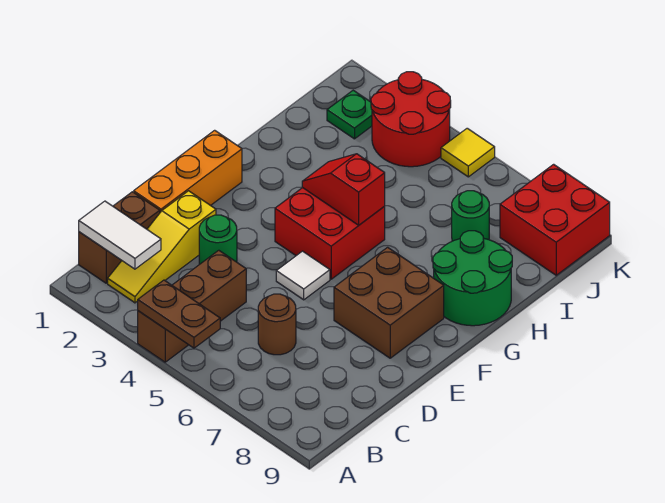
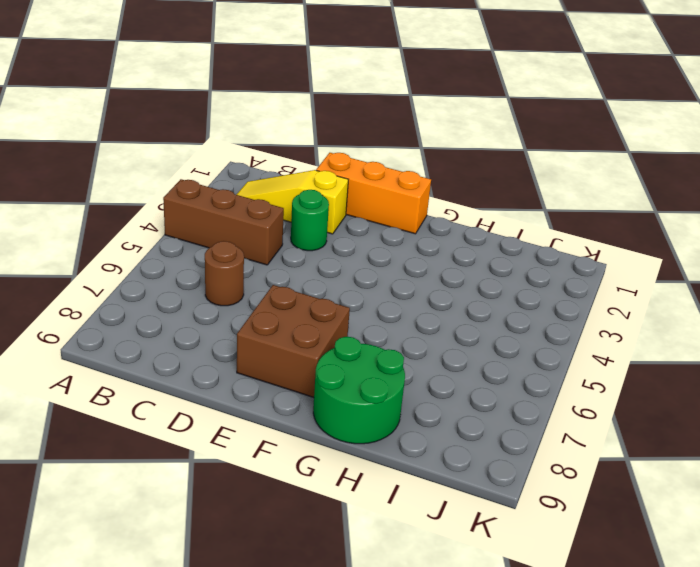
none -> brown 1x2 brick [79,192,160,283]
none -> white 1x1 tile [276,251,330,300]
none -> red 2x2 brick [275,188,385,279]

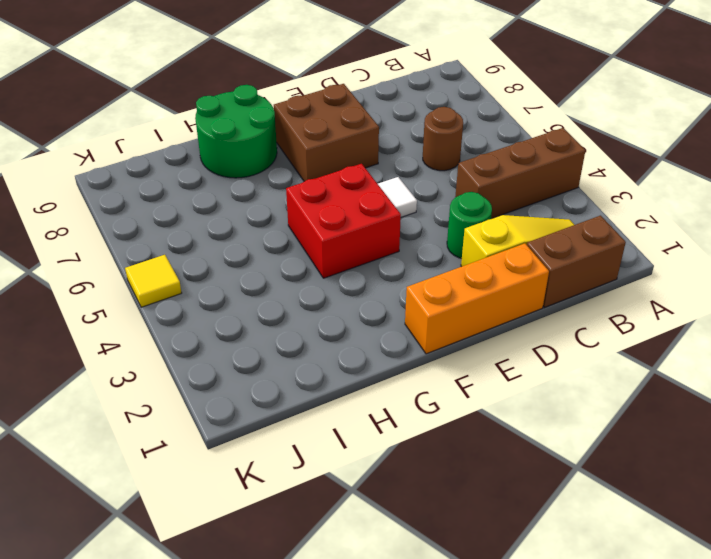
none -> green 1x1 round brick [452,191,489,241]
none -> green 1x1 plate [327,90,372,139]
none -> red 2x2 round brick [371,72,451,167]

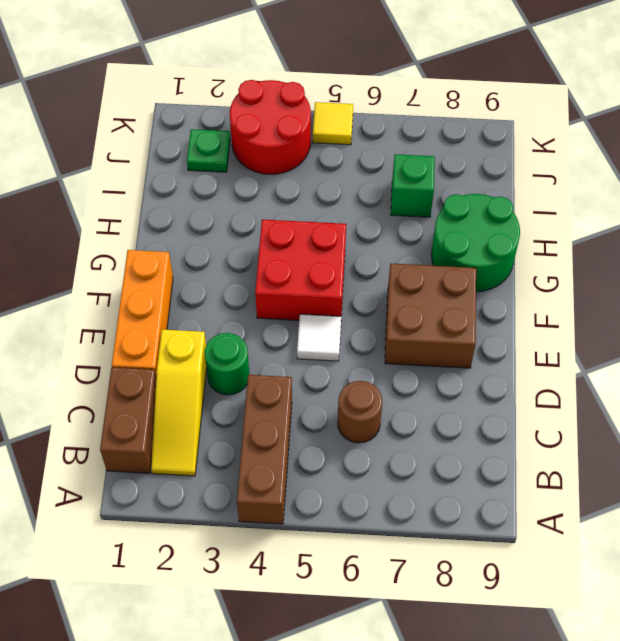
green 1x1 brick [391,154,435,217] -> green 1x1 round brick [452,191,489,241]
none -> red 2x2 brick [500,164,610,275]
none -> brown 1x2 plate [138,280,220,348]
none -> white 1x2 tile [79,201,161,269]

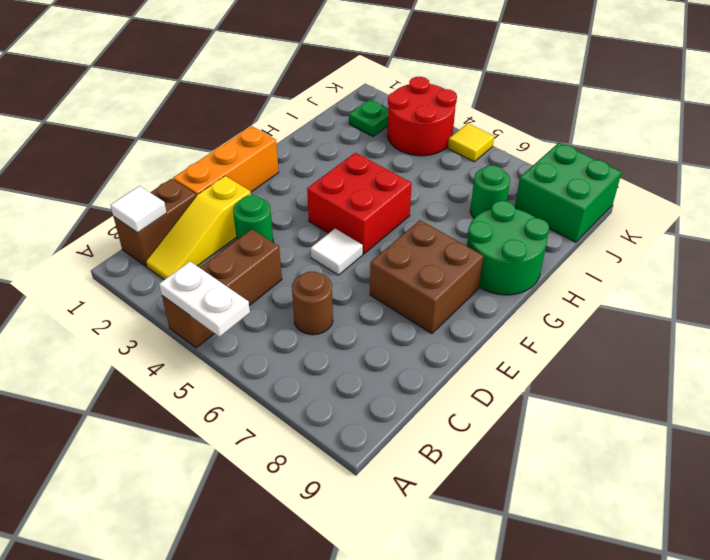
white 1x2 plate [159,262,250,337] -> brown 1x2 plate [138,280,220,348]
white 1x1 tile [110,186,167,233] -> white 1x2 tile [79,201,161,269]
green 2x2 brick [515,143,622,242] -> red 2x2 brick [500,164,610,275]
none -> red 1x2 slope [302,154,385,225]

